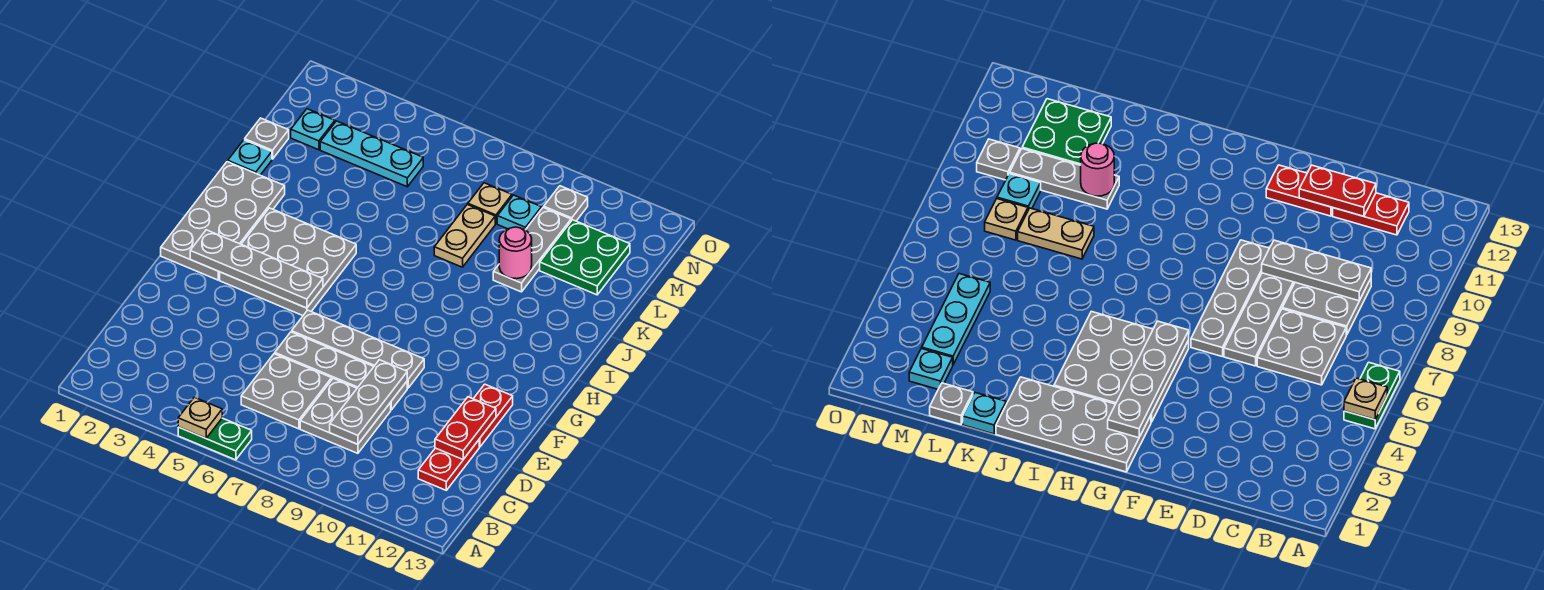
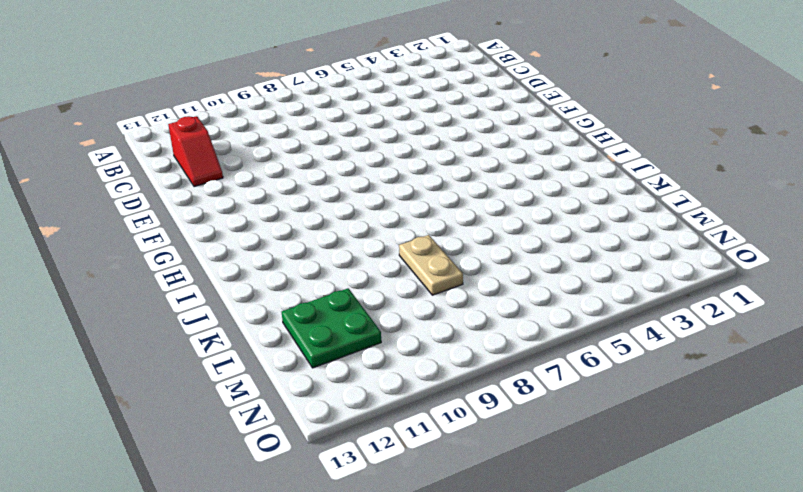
red 1x2 slope [168,116,223,187] -> red 1x2 plate [418,440,479,490]
none -> green 1x2 plate [178,418,252,460]
none -> grey 2x2 plate [241,354,332,429]
none -> grey 2x2 plate [300,378,391,453]

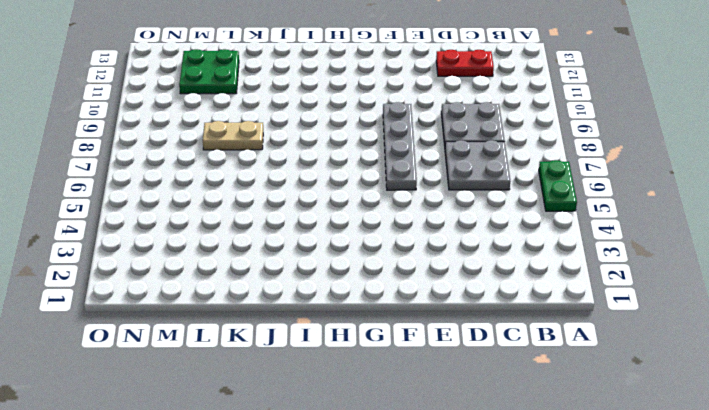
none -> grey 1x4 plate [275,332,407,410]
none -> red 1x2 plate [474,384,513,447]
none -> grey 2x4 plate [161,162,285,280]

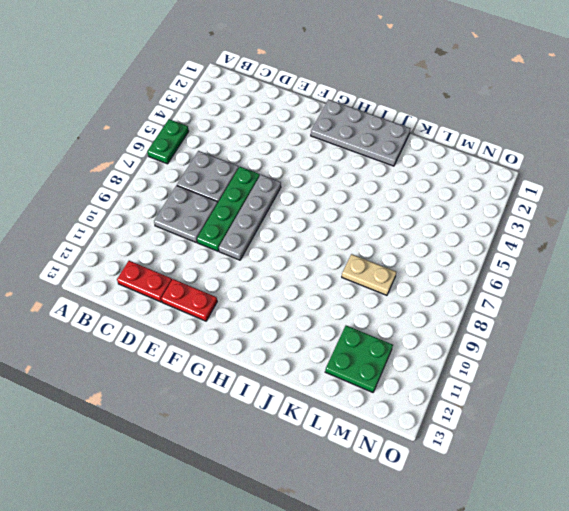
green 1x4 plate [197,167,260,251] -> grey 1x4 plate [275,332,407,410]
none -> grey 3x3 plate [220,208,356,316]
none -> cyan 1x1 plate [228,140,272,175]
none -> grey 1x3 plate [493,207,571,292]

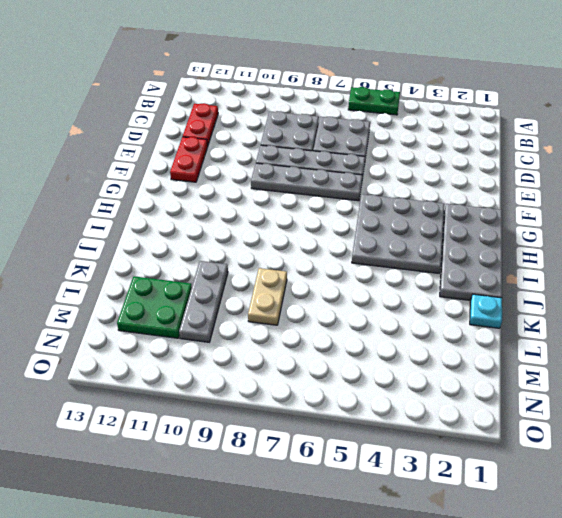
none -> grey 1x1 plate [245,118,289,159]
none -> cyan 1x1 plate [291,109,335,150]
none -> cyan 1x3 plate [320,121,423,187]

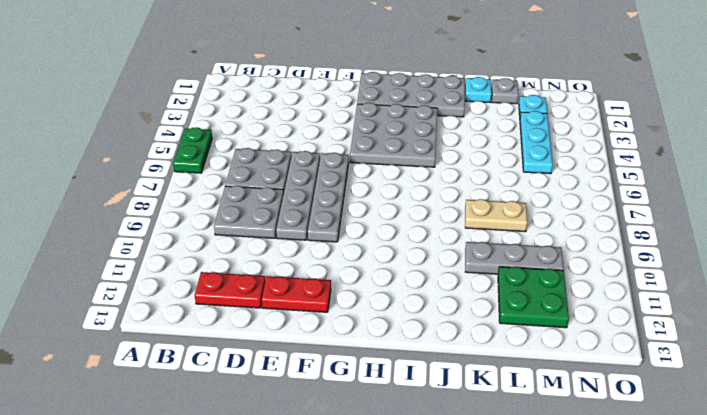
none -> tan 1x1 plate [468,183,512,224]
none -> cyan 1x1 plate [497,195,542,230]
none -> grey 1x1 plate [544,186,588,221]

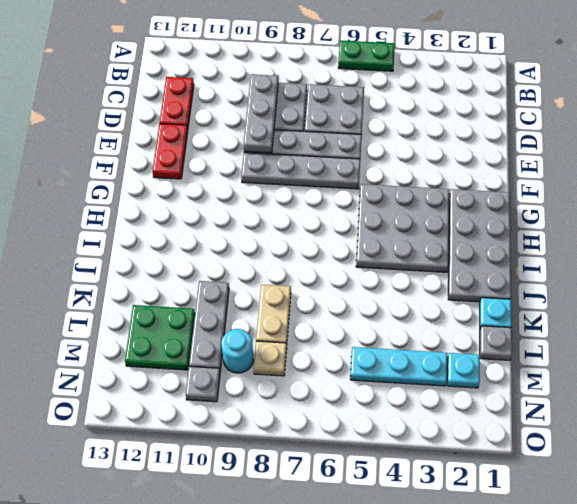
cyan 1x1 round brick [221,329,254,373] -> cyan 1x1 plate [497,195,542,230]
none -> tan 1x1 plate [178,397,222,438]
none -> red 1x2 plate [435,397,496,459]
none -> grey 1x4 plate [190,230,323,308]

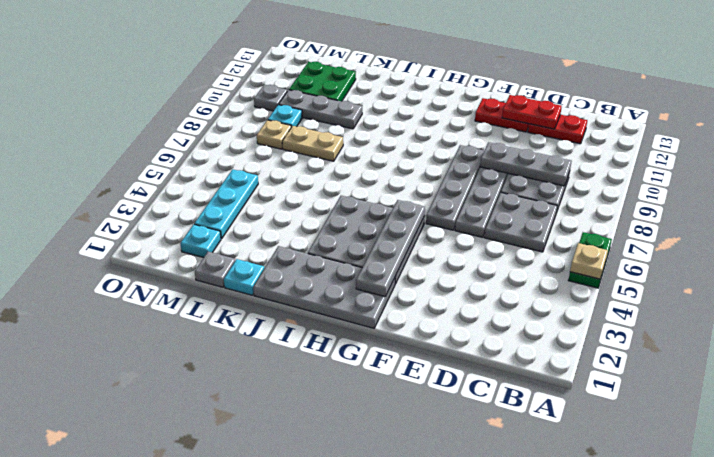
none -> pink 1x1 round brick [499,227,532,279]

